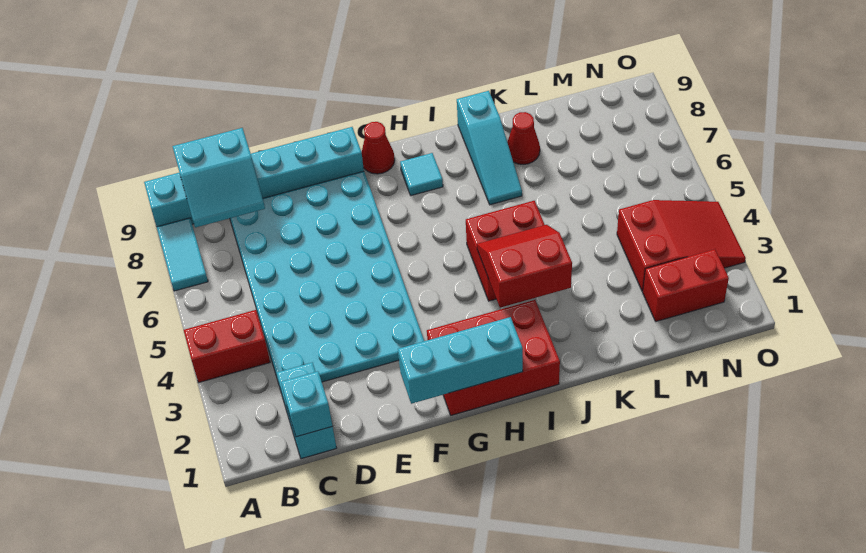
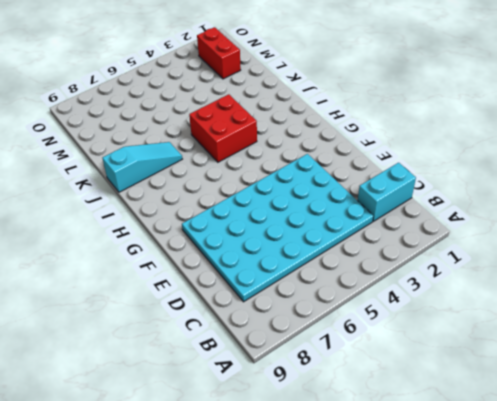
none -> red 1x2 brick [184,310,270,382]
none -> cyan 1x2 tile [157,218,208,291]
none -> cyan 1x6 brick [144,127,364,227]

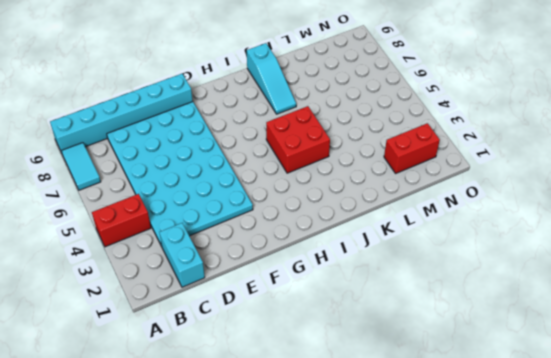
none -> red 2x3 brick [427,300,560,415]
none -> red 1x1 cone [362,122,395,174]
none -> cyan 1x1 tile [400,153,443,196]

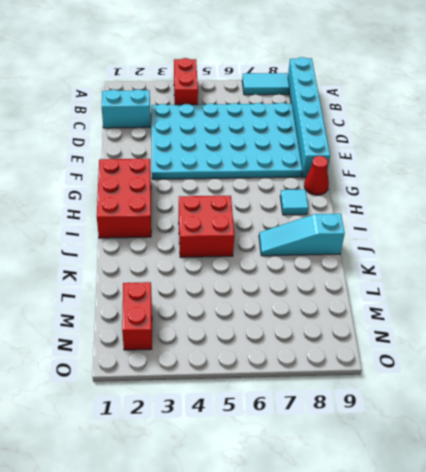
none -> red 1x1 cone [507,112,540,164]
none -> red 2x3 slope [617,200,746,291]
none -> cyan 2x2 slope [172,128,265,228]

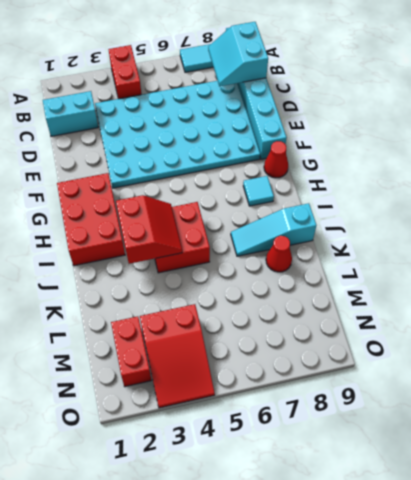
none -> cyan 1x1 brick [281,371,332,437]
none -> cyan 1x3 brick [398,317,523,404]

